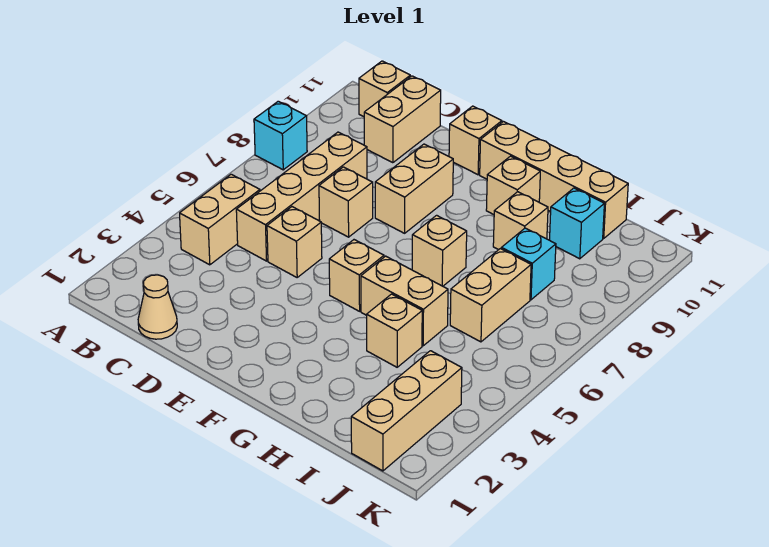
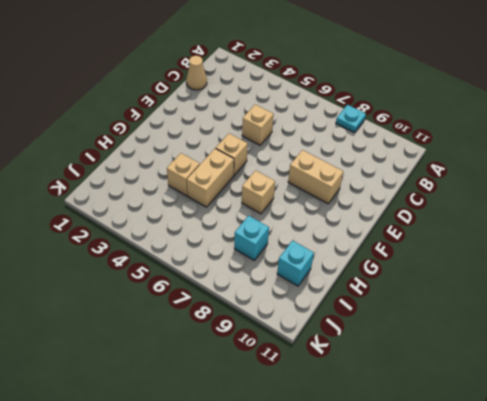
cyan 1x1 plate [336,105,366,133] -> cyan 1x1 brick [254,101,307,170]
none -> tan 1x2 brick [180,174,260,265]
none -> tan 1x1 brick [359,61,410,117]
none -> tan 1x4 brick [236,132,367,261]

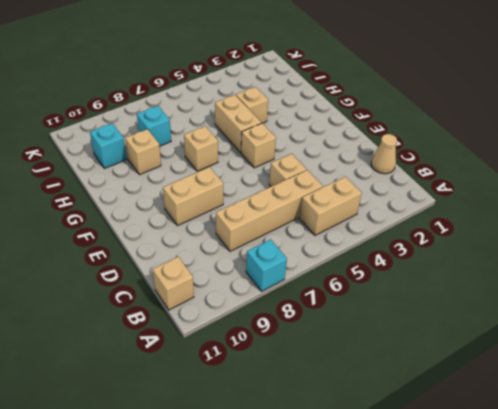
none -> tan 1x2 brick [364,76,441,163]
none -> tan 1x1 brick [319,167,373,237]
none -> tan 1x1 brick [449,106,502,175]

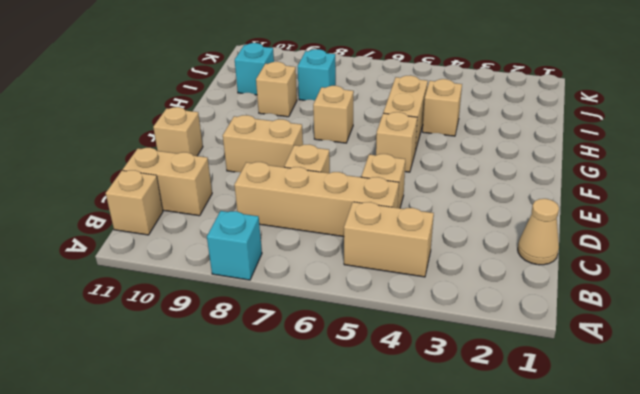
none -> tan 1x4 brick [480,122,628,238]
none -> tan 1x1 brick [486,156,540,215]
none -> tan 1x2 brick [450,249,531,342]

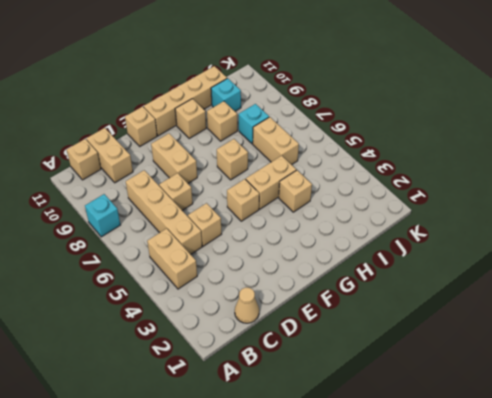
none -> tan 1x3 brick [351,351,462,471]

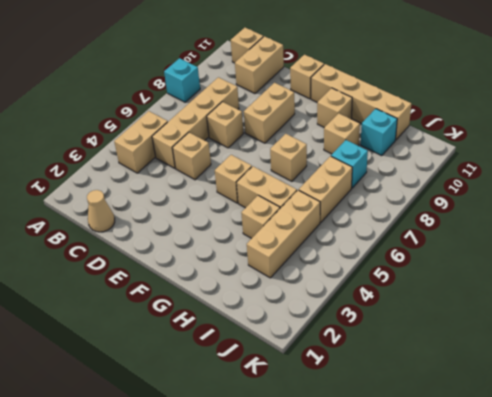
tan 1x3 brick [247,190,320,278] -> tan 1x3 brick moved to [351,351,462,471]

